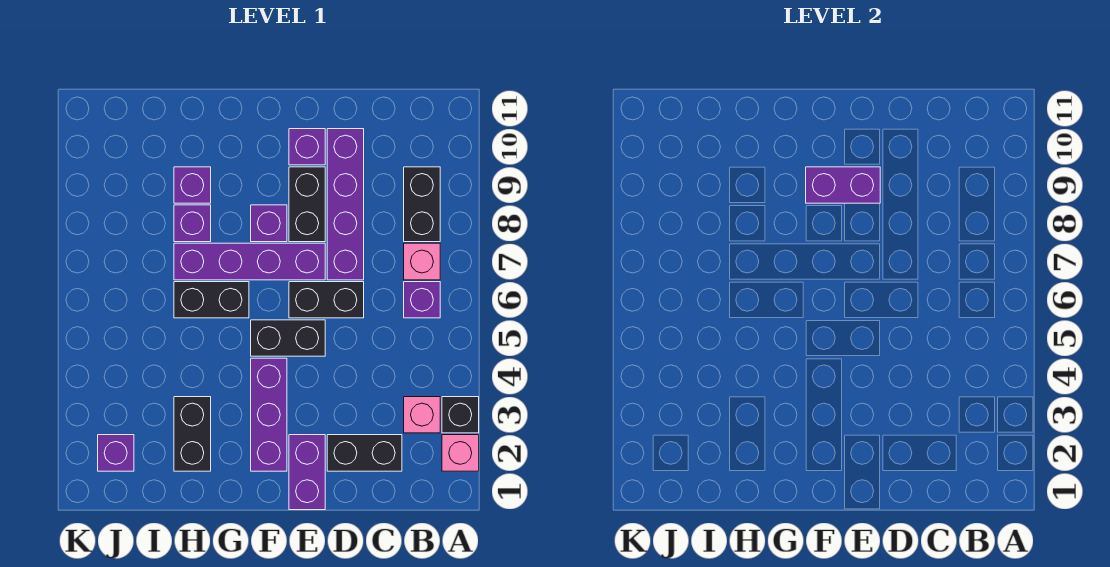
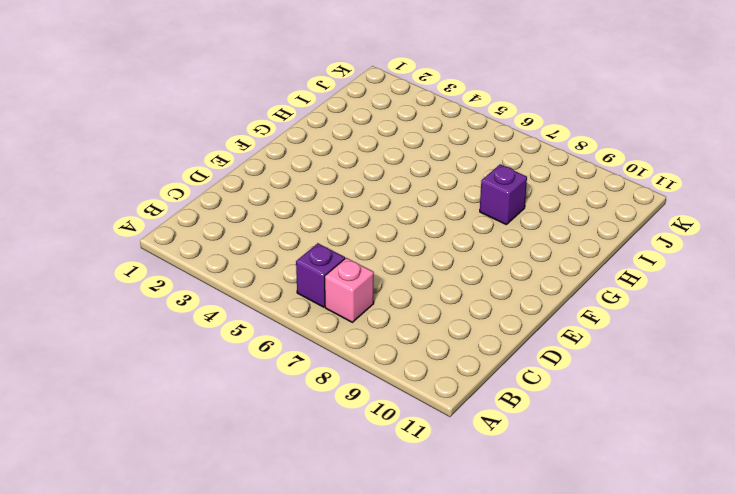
none -> pink 1x1 brick [442,435,479,471]
none -> black 1x1 brick [442,397,479,433]
none -> pink 1x1 brick [404,397,440,433]

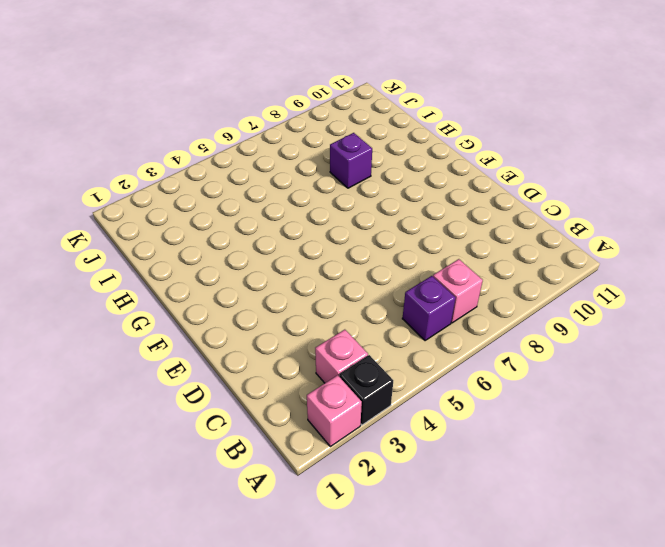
none -> black 1x2 brick [404,167,440,242]
none -> black 1x2 brick [327,435,402,471]
none -> black 1x2 brick [289,282,364,318]

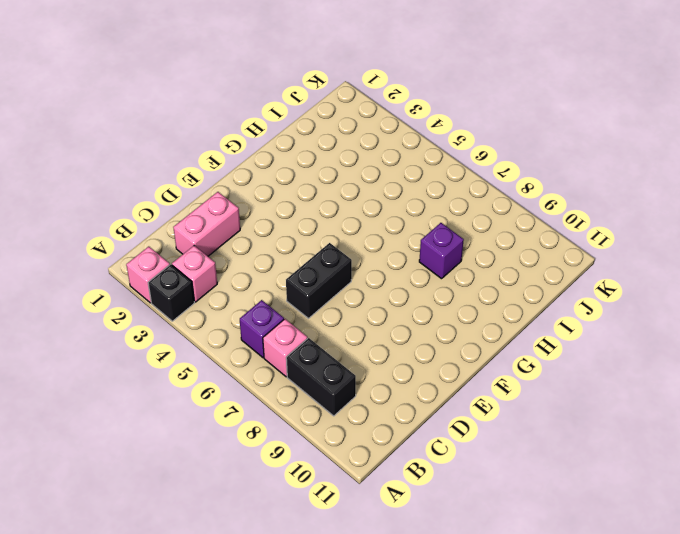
pink 1x2 brick [173,192,240,256] -> black 1x2 brick [327,435,402,471]
none -> purple 1x4 brick [327,129,364,280]
none -> purple 1x2 brick [289,435,325,510]
none -> black 1x2 brick [251,320,325,356]

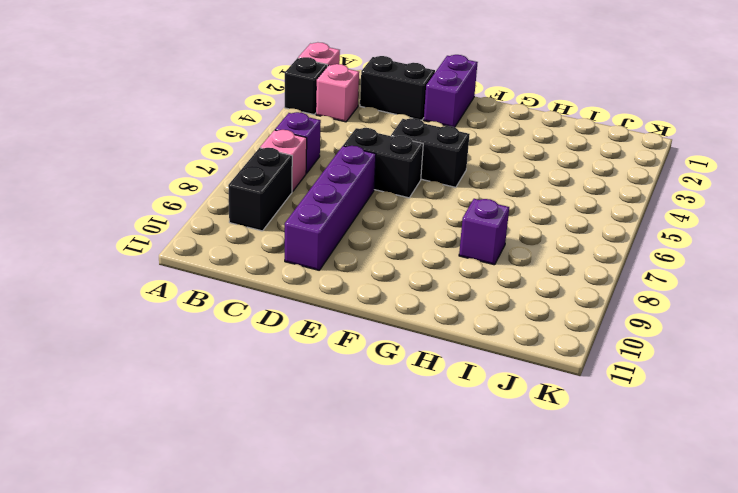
none -> purple 1x4 brick [174,243,325,280]
none -> black 1x2 brick [289,167,325,242]
none -> purple 1x1 brick [289,129,325,165]

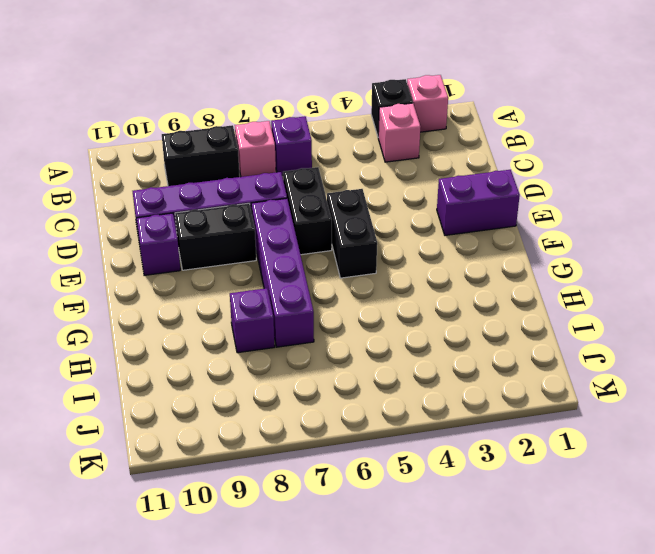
none -> black 1x2 brick [327,435,402,471]
none -> purple 1x3 brick [251,358,287,471]
none -> purple 1x1 brick [251,205,287,242]

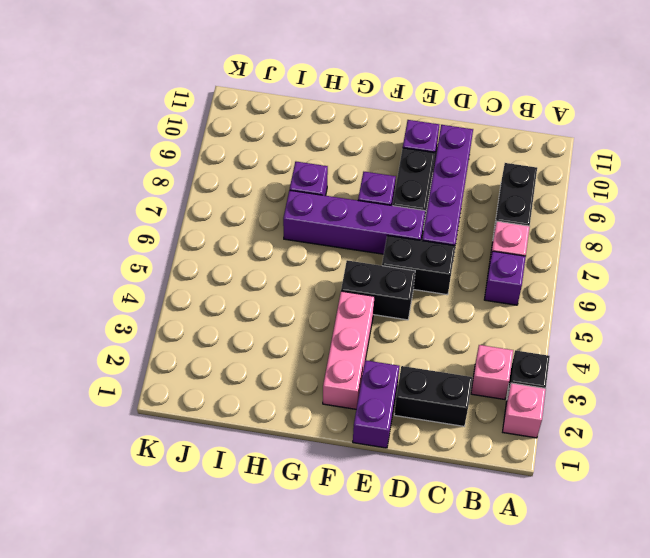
pink 1x3 brick [323,291,375,409] -> purple 1x3 brick [251,358,287,471]
none -> black 1x2 brick [174,282,249,318]
none -> black 1x2 brick [174,397,211,471]
none -> purple 1x1 brick [174,167,211,203]

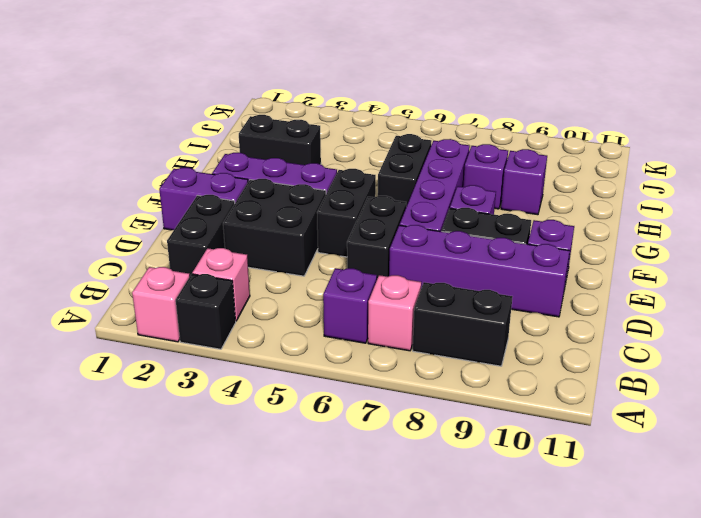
black 2x2 brick [223,179,326,276] -> none
none -> purple 1x1 brick [98,435,134,471]
none -> purple 1x2 brick [806,167,880,203]

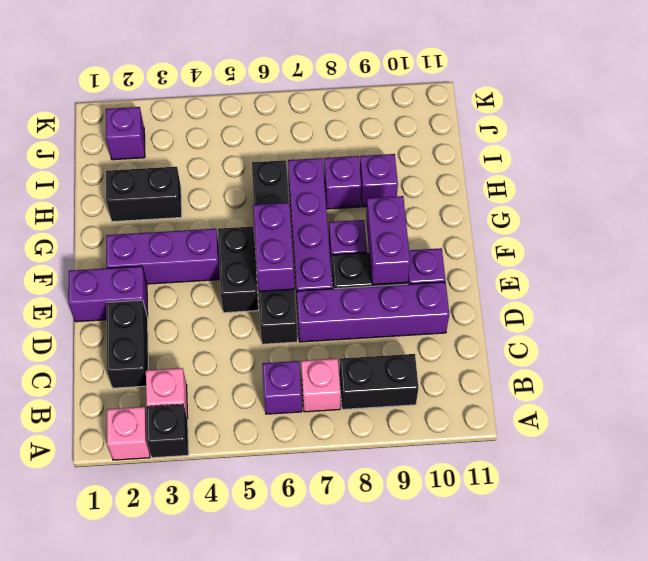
purple 1x2 brick [253,203,295,291] -> none

